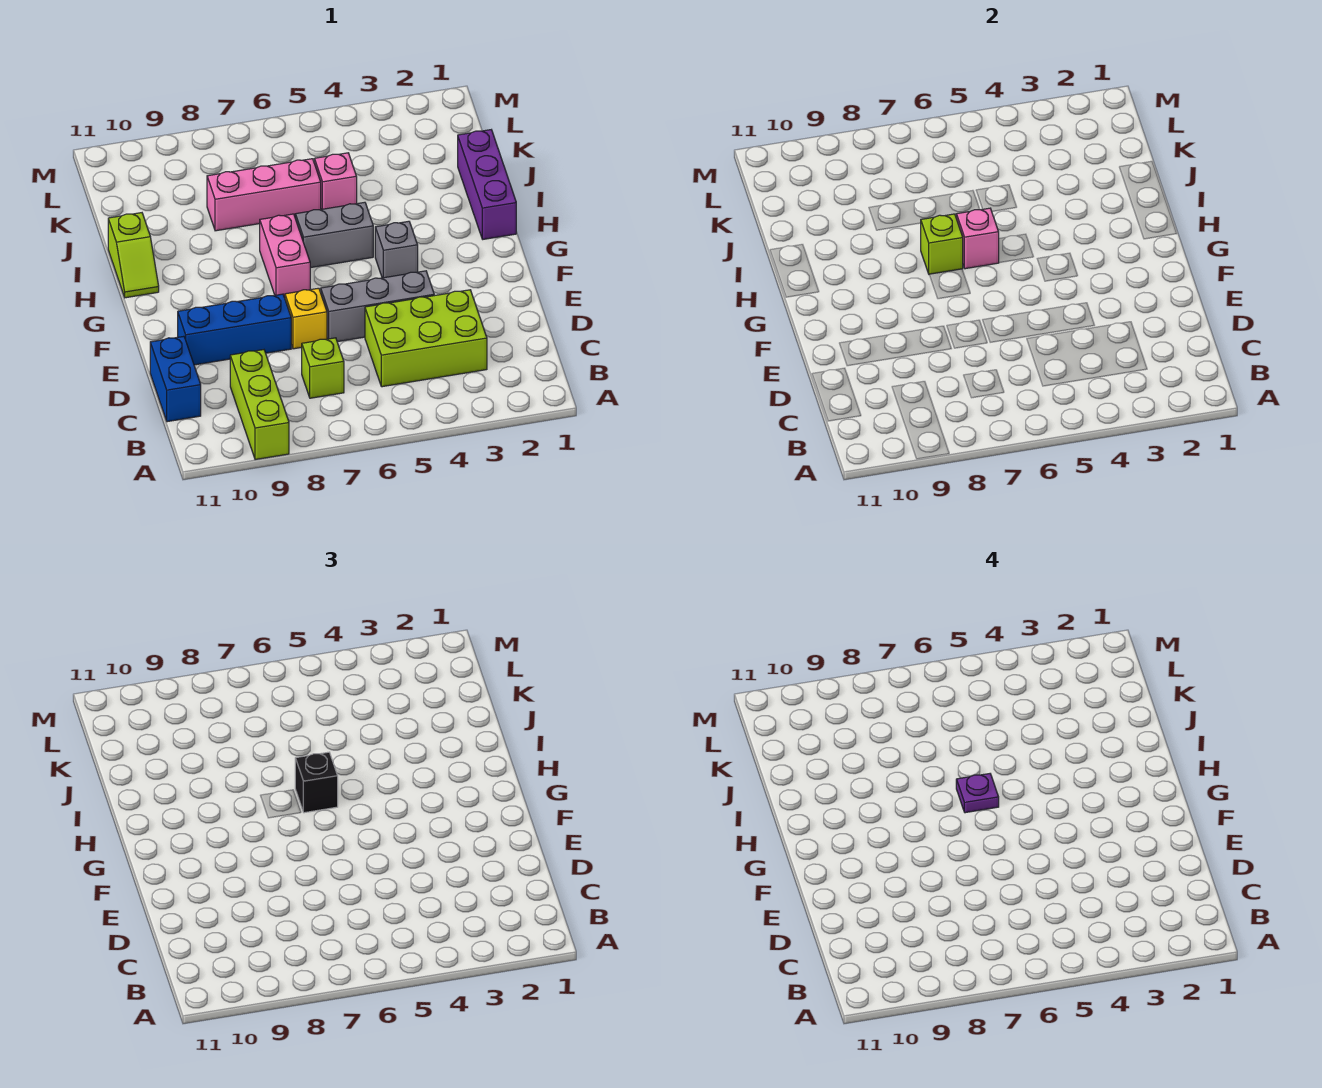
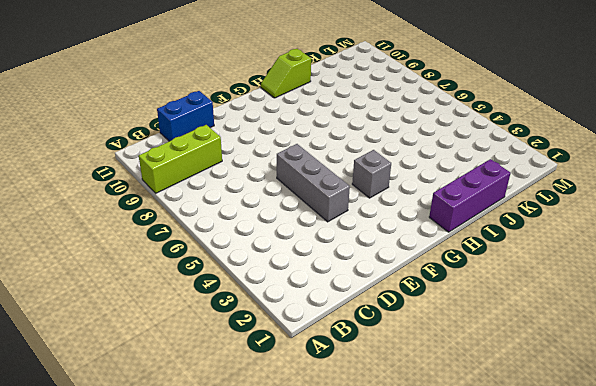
none -> lime 2x3 brick [365,290,487,387]
none -> lime 1x1 brick [302,338,344,398]
none -> yellow 1x1 brick [285,288,327,349]

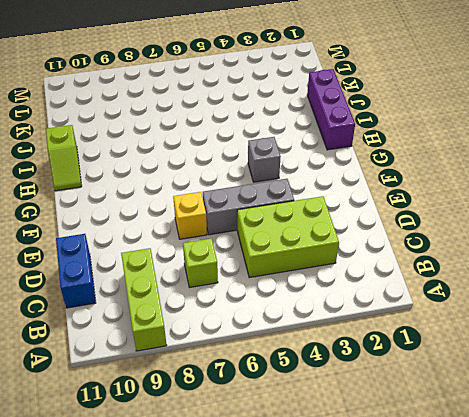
none -> blue 1x3 brick [178,294,291,365]
none -> pink 1x2 brick [260,214,310,298]
none -> grey 1x2 brick [295,202,373,268]

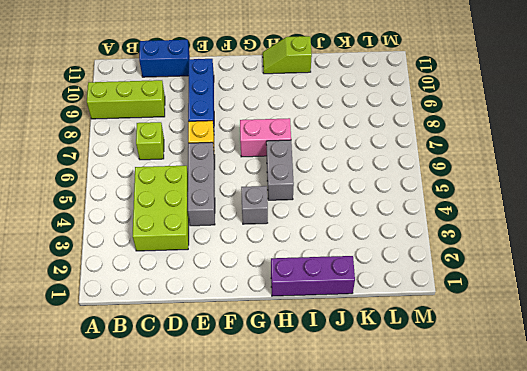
none -> pink 1x1 brick [314,153,357,209]
none -> pink 1x3 brick [207,159,321,231]
none -> pink 1x1 brick [956,208,999,269]

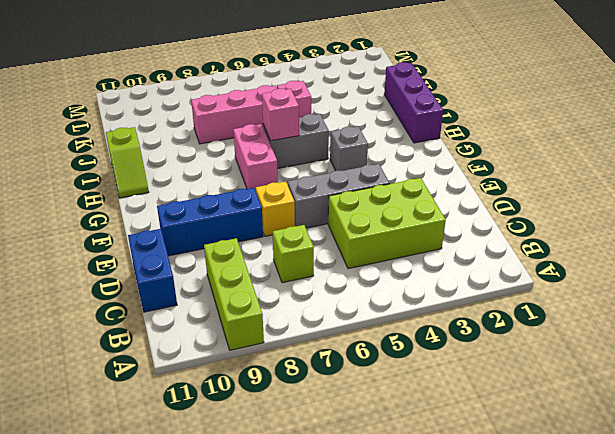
none -> lime 1x1 brick [921,214,963,274]
none -> black 1x1 brick [295,752,338,813]
none -> purple 1x1 plate [956,774,999,813]

